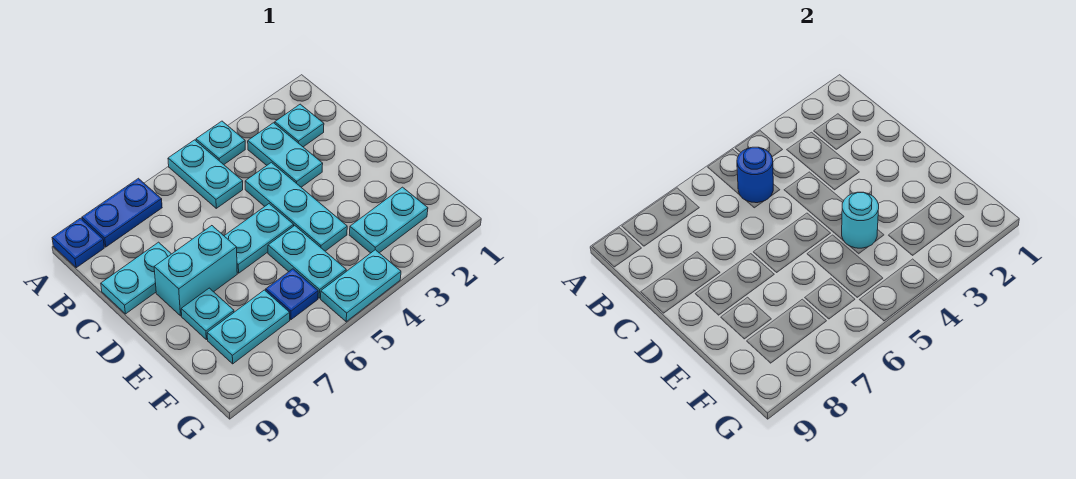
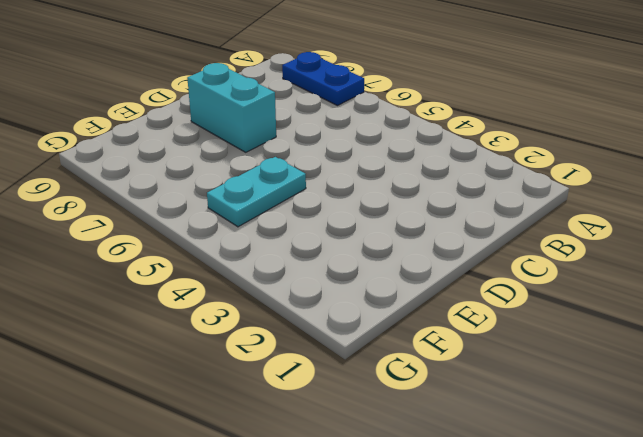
none -> cyan 1x1 plate [196,121,245,164]
none -> cyan 1x2 plate [168,140,243,208]
none -> blue 1x1 plate [52,218,104,268]

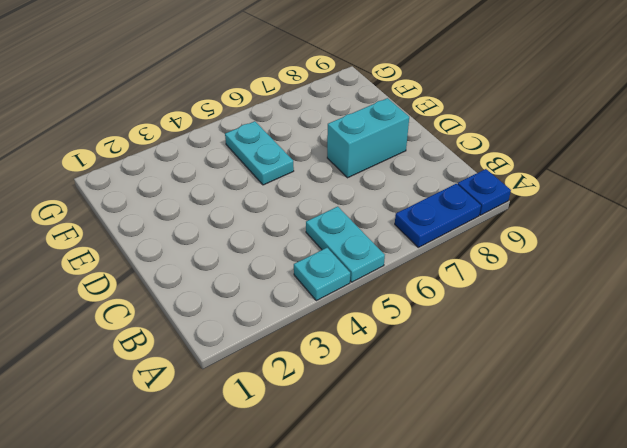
none -> cyan 1x1 plate [275,104,324,147]
none -> cyan 1x2 plate [248,123,323,187]
none -> cyan 1x3 plate [245,162,347,251]

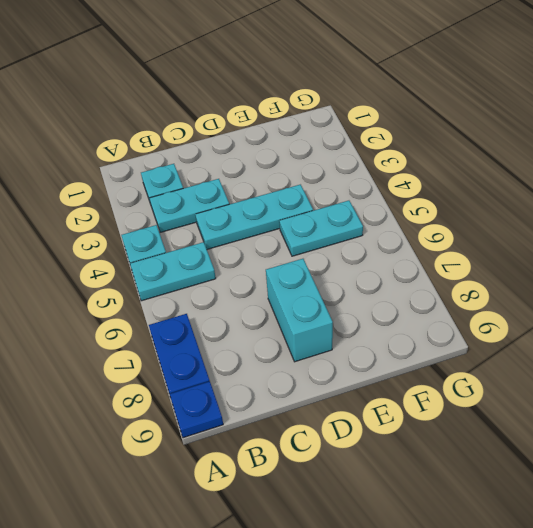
none -> cyan 1x2 plate [101,242,171,314]
none -> cyan 1x2 plate [225,204,294,273]
none -> cyan 1x1 plate [181,288,234,340]

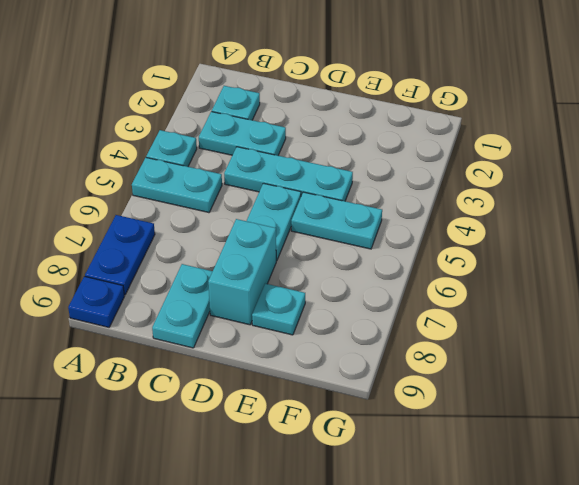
none -> cyan 1x2 plate [349,187,428,253]
none -> blue 1x1 plate [266,269,318,320]
none -> cyan 1x2 plate [207,290,290,364]

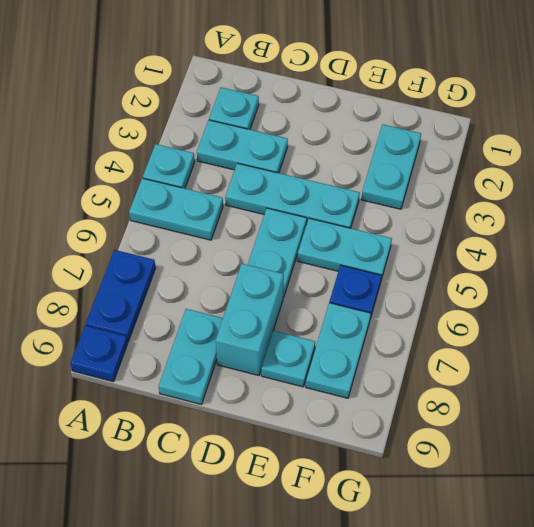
none -> cyan 1x2 plate [321,250,401,322]
none -> blue 1x1 round brick [737,147,773,203]
none -> cyan 1x1 round brick [842,192,879,248]

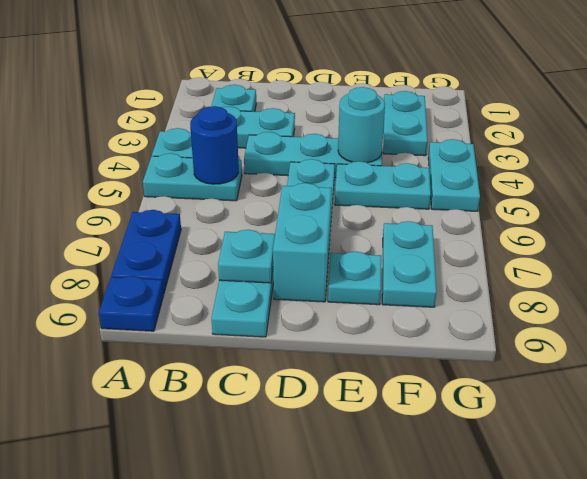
cyan 1x1 plate [218,230,275,283] -> none
none -> blue 1x1 plate [266,269,318,320]

